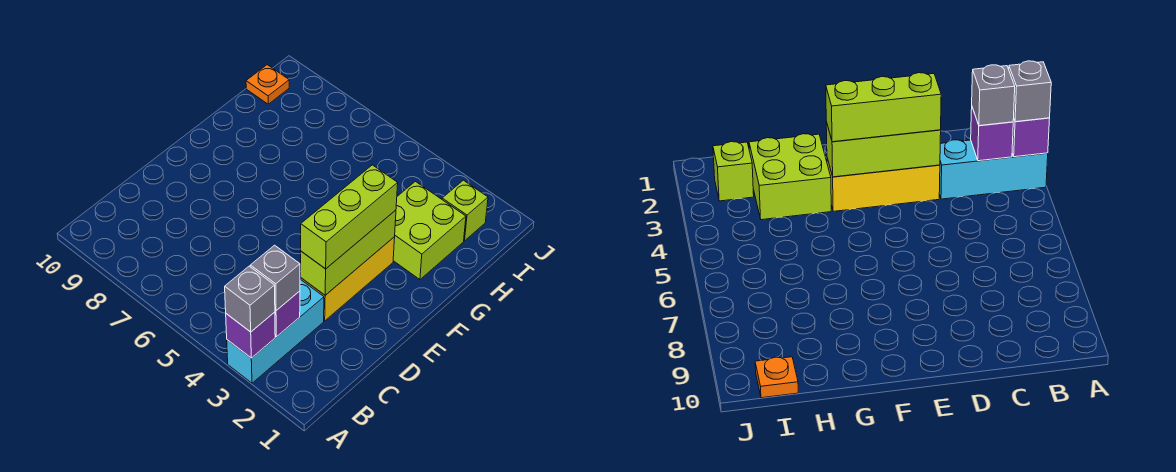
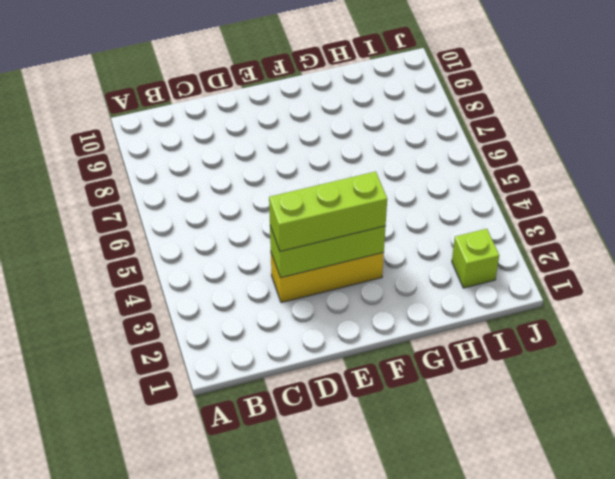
none -> cyan 1x3 brick [227,279,324,383]
none -> lime 2x2 brick [393,182,466,280]

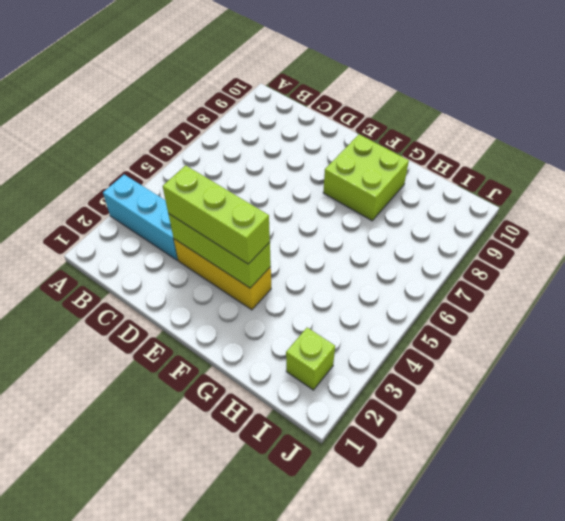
lime 2x2 brick [323,135,409,221] -> lime 2x2 brick moved to [393,182,466,280]
none -> orange 1x1 plate [246,65,289,104]
none -> purple 1x1 brick [226,312,275,358]

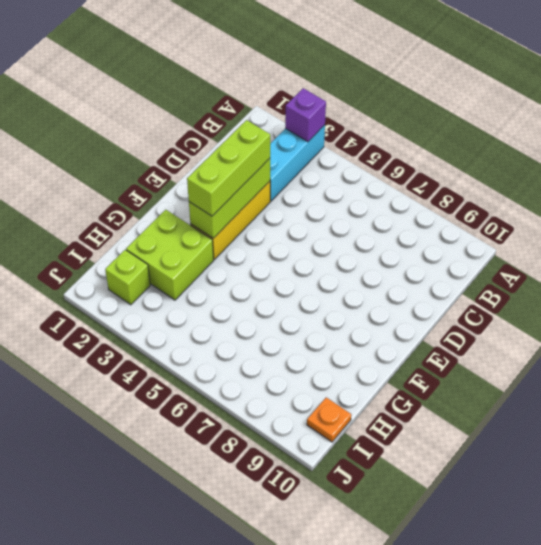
none -> purple 1x1 brick [275,291,300,337]
none -> grey 1x1 brick [225,266,275,332]

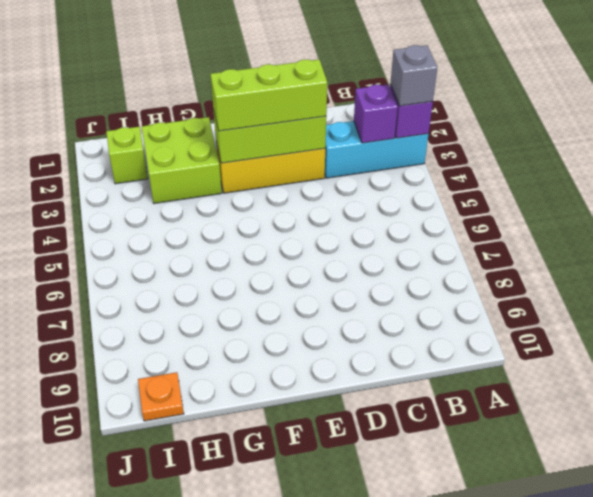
none -> grey 1x1 brick [250,245,300,310]

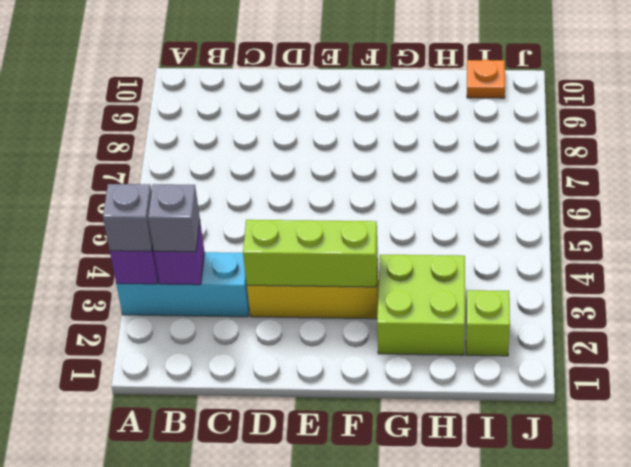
none -> lime 1x3 brick [301,165,398,269]

